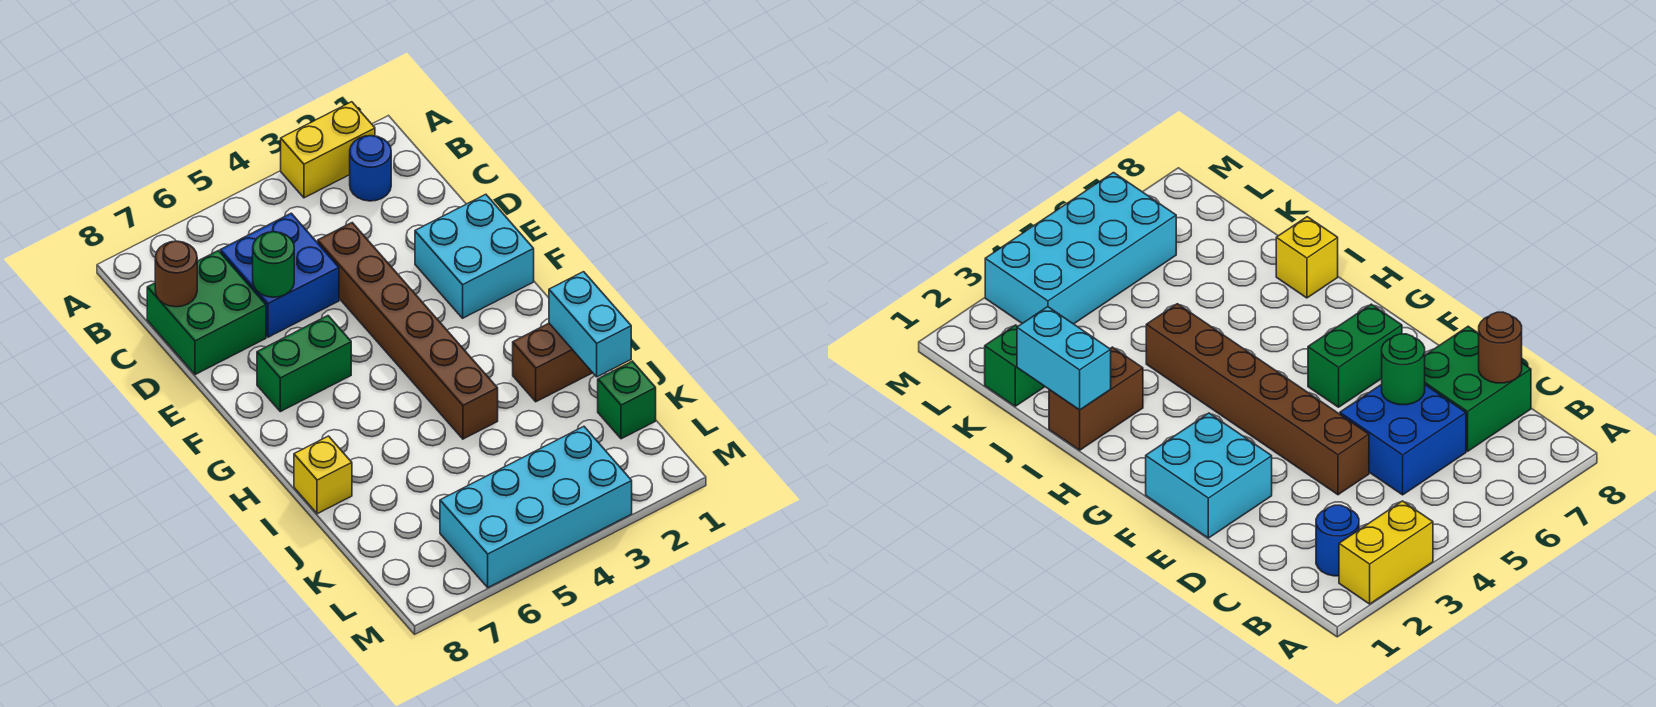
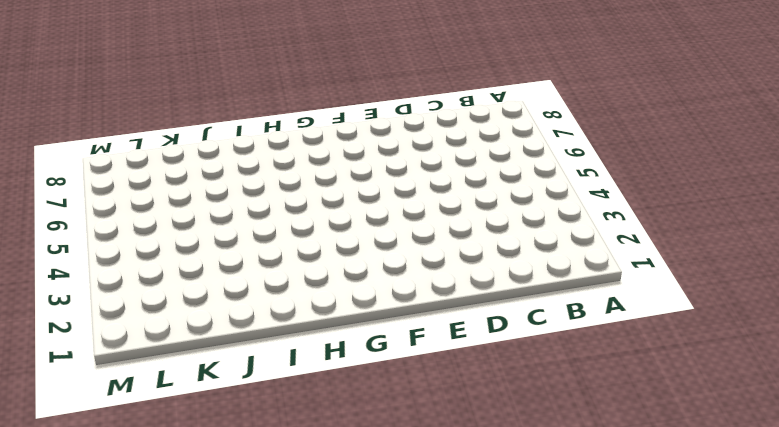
none -> yellow 1x2 brick [281,102,375,198]
none -> blue 1x1 round brick [350,136,391,201]
none -> blue 2x2 brick [220,213,339,337]

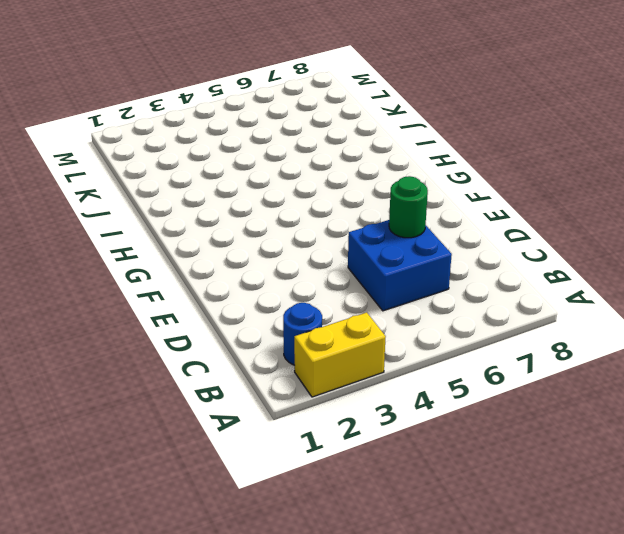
none -> green 2x2 brick [147,251,266,375]
none -> brown 1x6 brick [318,223,498,439]
none -> cyan 2x2 brick [415,194,534,318]

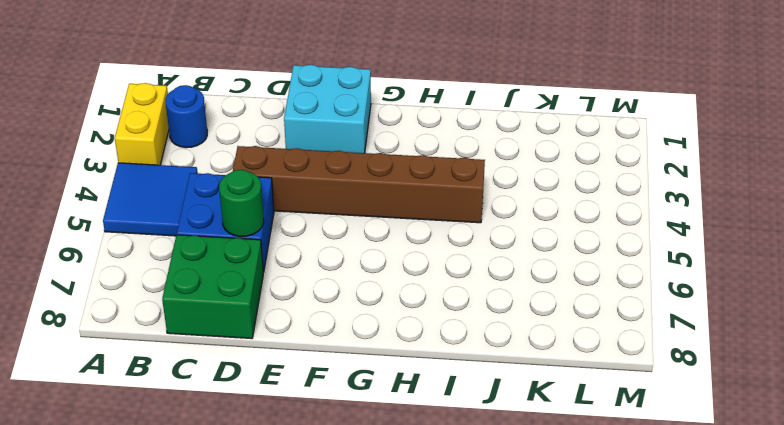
blue 2x2 tile [103,163,198,236] -> none
none -> green 1x2 brick [257,316,351,412]
none -> brown 1x2 brick [513,323,593,402]
none -> yellow 1x1 brick [294,436,352,514]

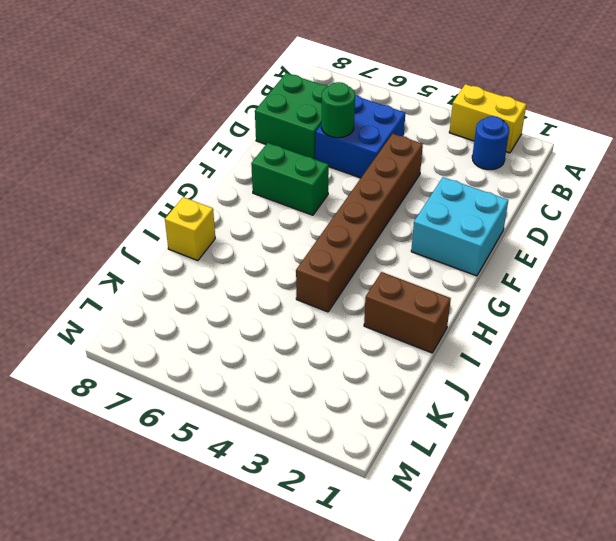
none -> green 1x1 brick [598,361,656,439]
none -> cyan 2x4 brick [440,427,632,588]
none -> brown 1x1 round brick [155,241,197,307]

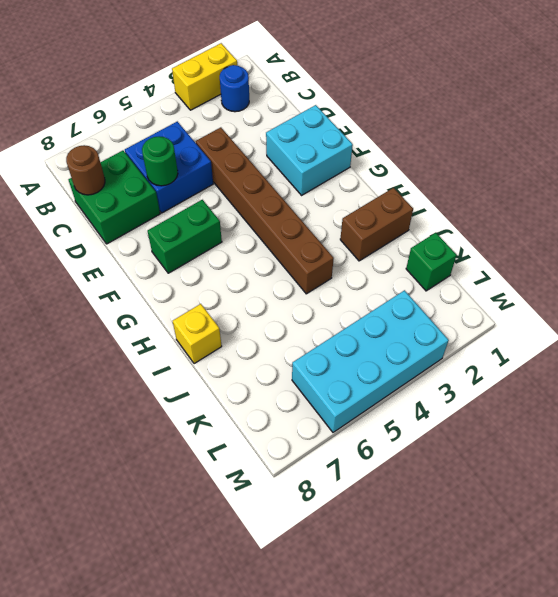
none -> cyan 1x2 brick [549,272,631,377]

